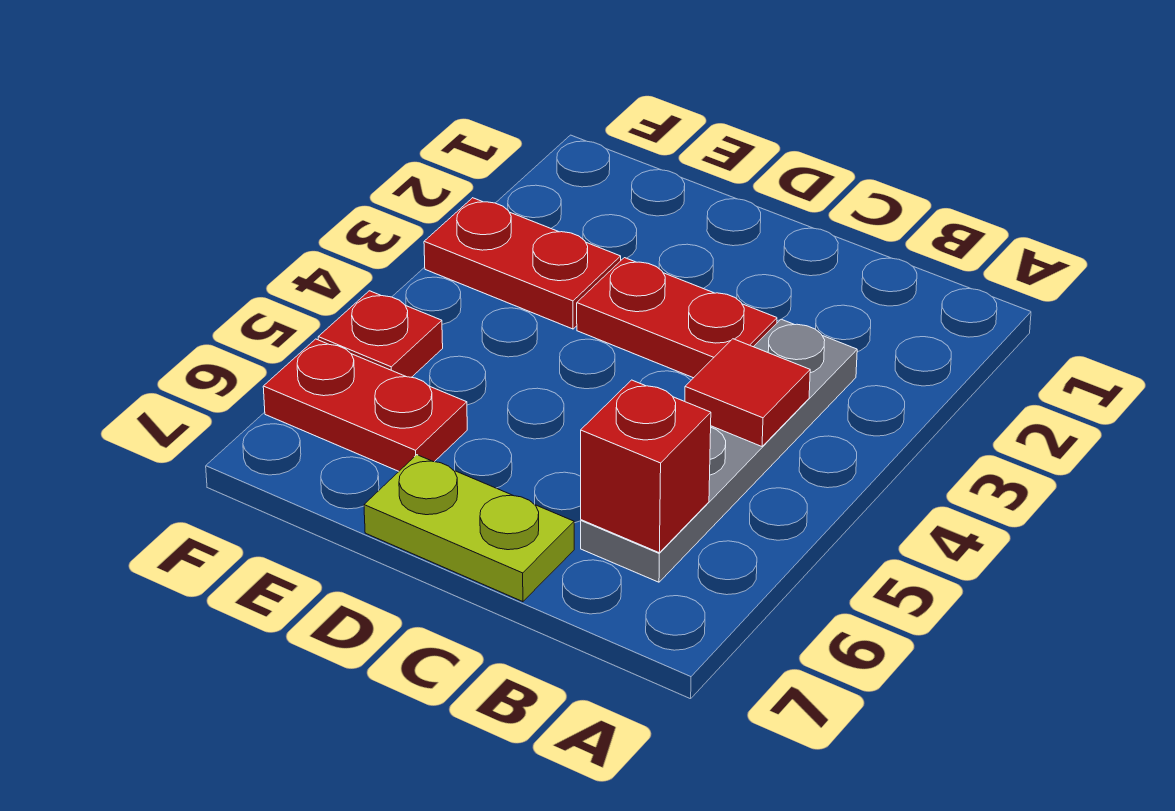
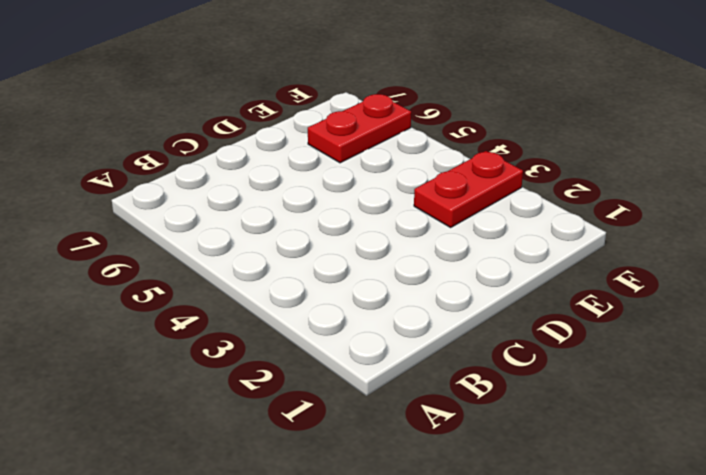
none -> grey 1x4 plate [581,319,857,582]
none -> red 1x2 plate [577,258,777,378]

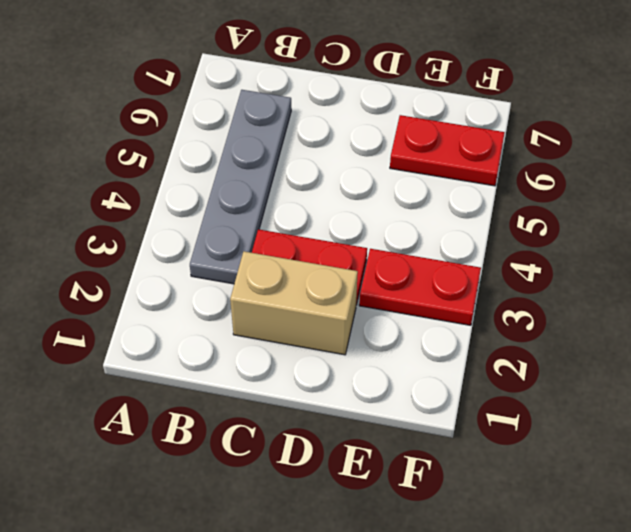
tan 1x2 brick [230,251,358,355] -> none
none -> lime 1x2 plate [364,455,574,602]
none -> red 1x1 plate [318,291,443,377]

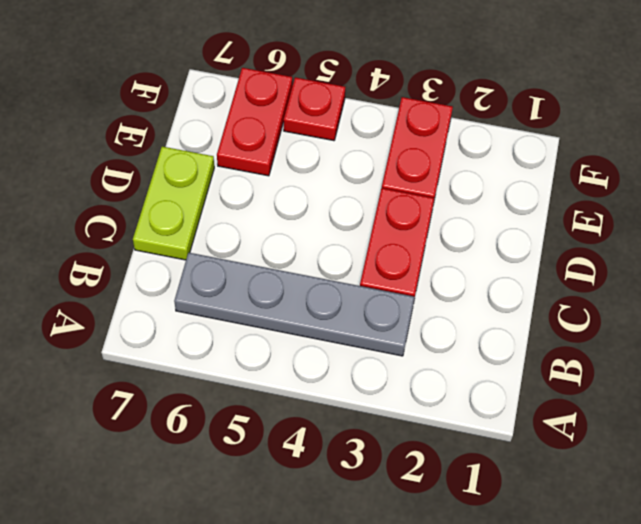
none -> red 1x1 tile [685,339,810,446]
none -> red 1x1 brick [581,380,711,553]

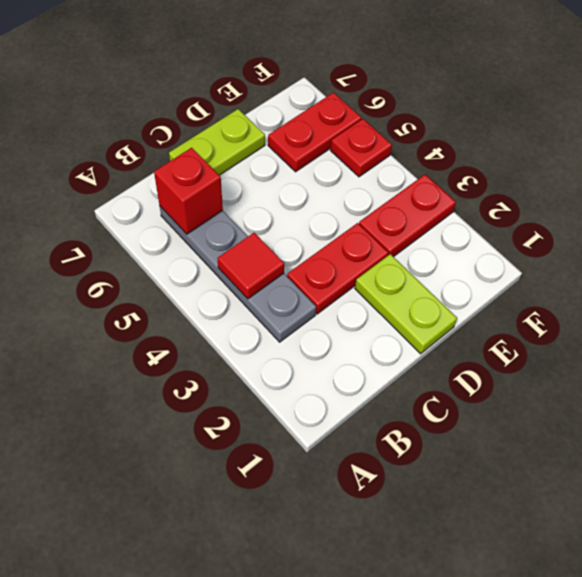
lime 1x2 plate [355,254,457,354] -> none

